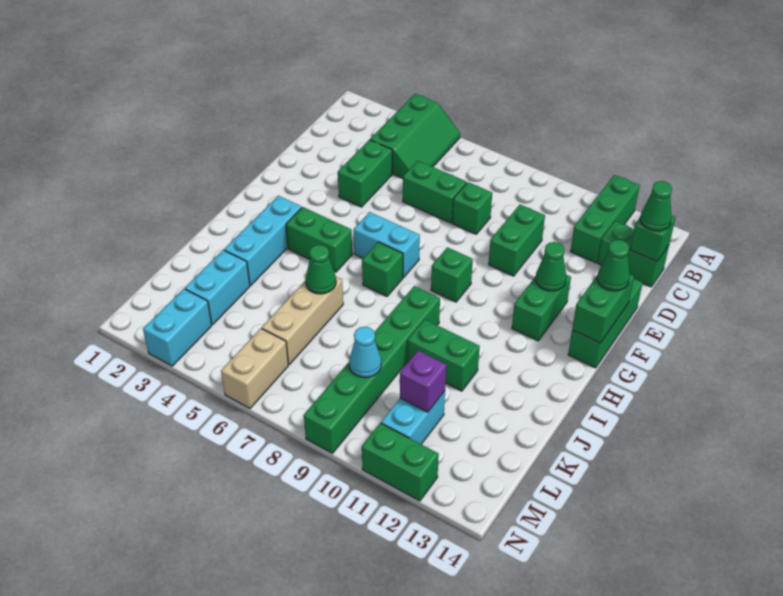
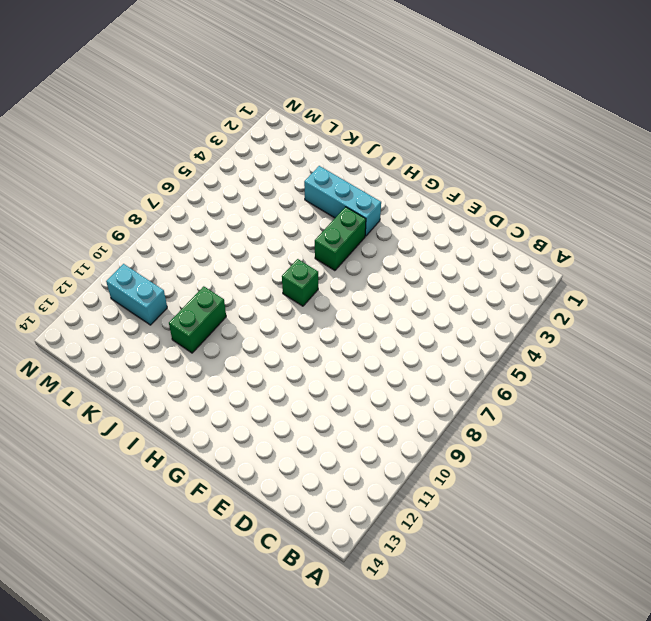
none -> green 2x3 slope [370,94,460,178]
none -> green 1x3 brick [570,175,640,263]
none -> green 1x2 brick [598,221,669,287]
none -> green 1x2 brick [338,140,392,207]

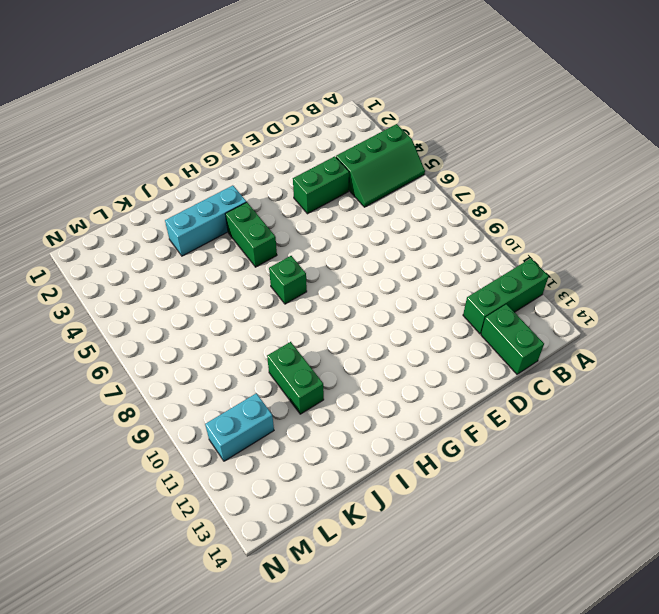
none -> green 1x2 brick [403,161,467,223]
none -> green 1x1 brick [452,182,492,234]
none -> green 1x2 brick [489,205,545,276]
none -> green 1x3 brick [568,279,642,368]

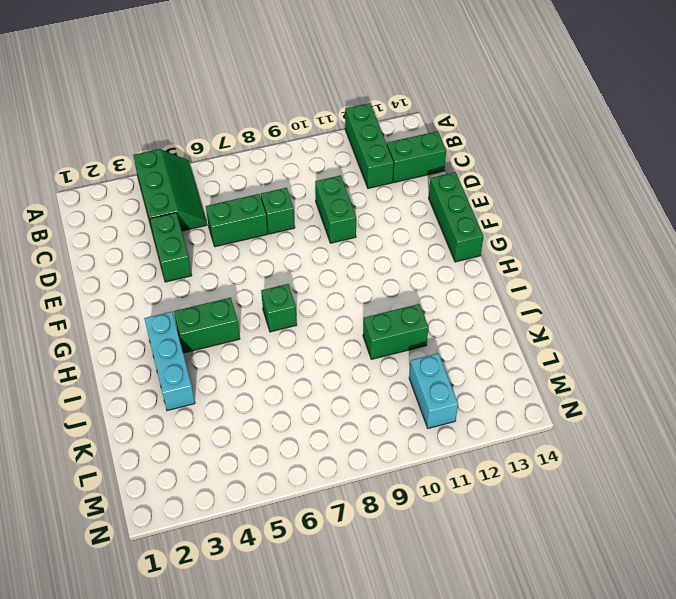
none -> green 1x2 brick [512,275,571,341]
none -> cyan 1x2 brick [354,212,420,277]
none -> green 1x1 brick [431,247,473,302]
none -> green 1x6 brick [304,286,440,453]

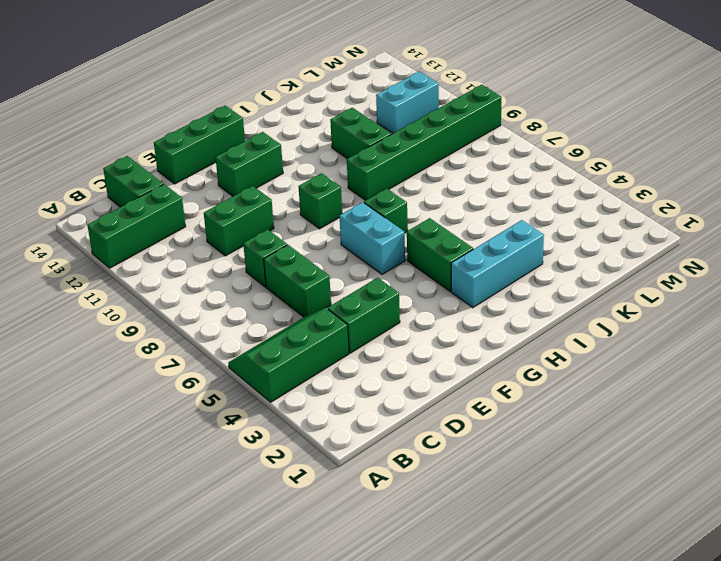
none -> tan 1x3 brick [262,277,343,364]
none -> cyan 1x2 brick [185,250,250,325]
none -> cyan 1x2 brick [143,289,212,366]
none -> tan 1x2 brick [221,328,288,408]

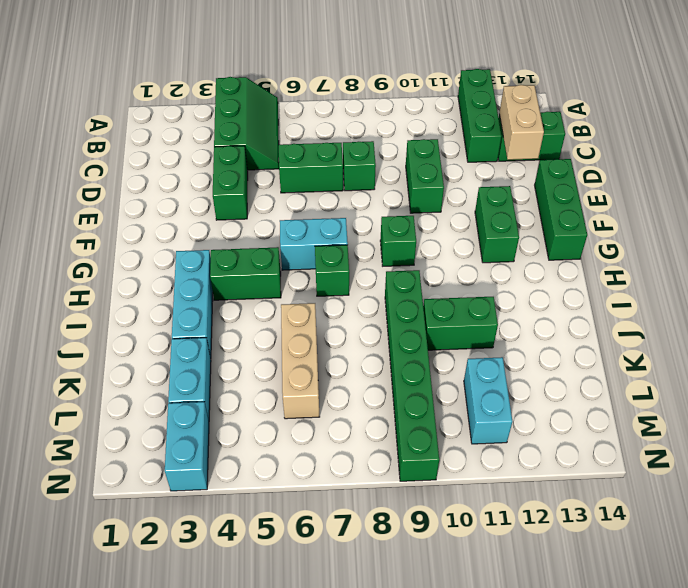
tan 1x2 brick [499,85,544,160] -> tan 1x2 brick moved to [221,328,288,408]
none -> green 1x2 brick [362,423,439,501]
none -> green 1x1 brick [630,216,675,262]
none -> green 1x1 cone [536,242,566,291]
none -> green 1x2 brick [572,275,634,343]

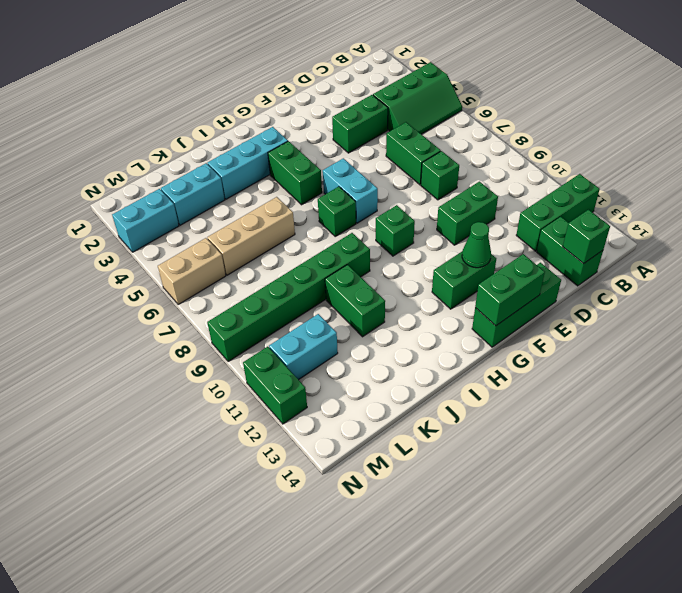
none -> green 1x1 cone [306,245,336,294]
none -> cyan 1x1 cone [349,327,381,378]
none -> purple 1x1 brick [400,351,446,412]
none -> green 1x1 cone [640,181,672,231]

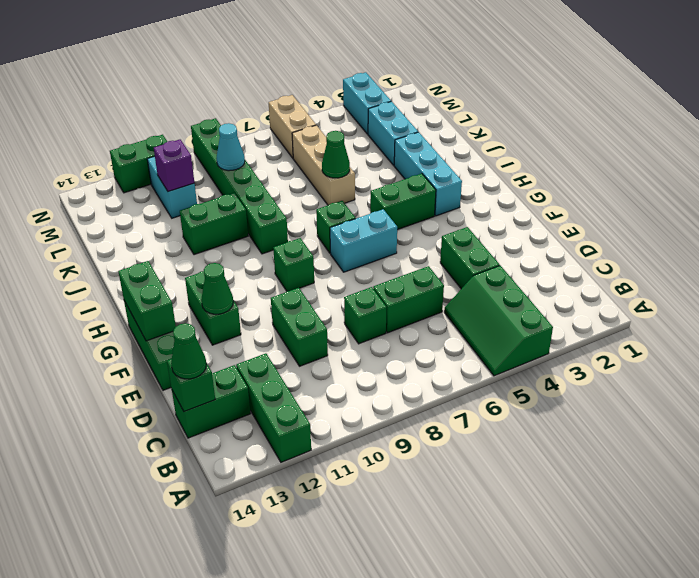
none -> green 1x1 cone [597,240,630,291]

